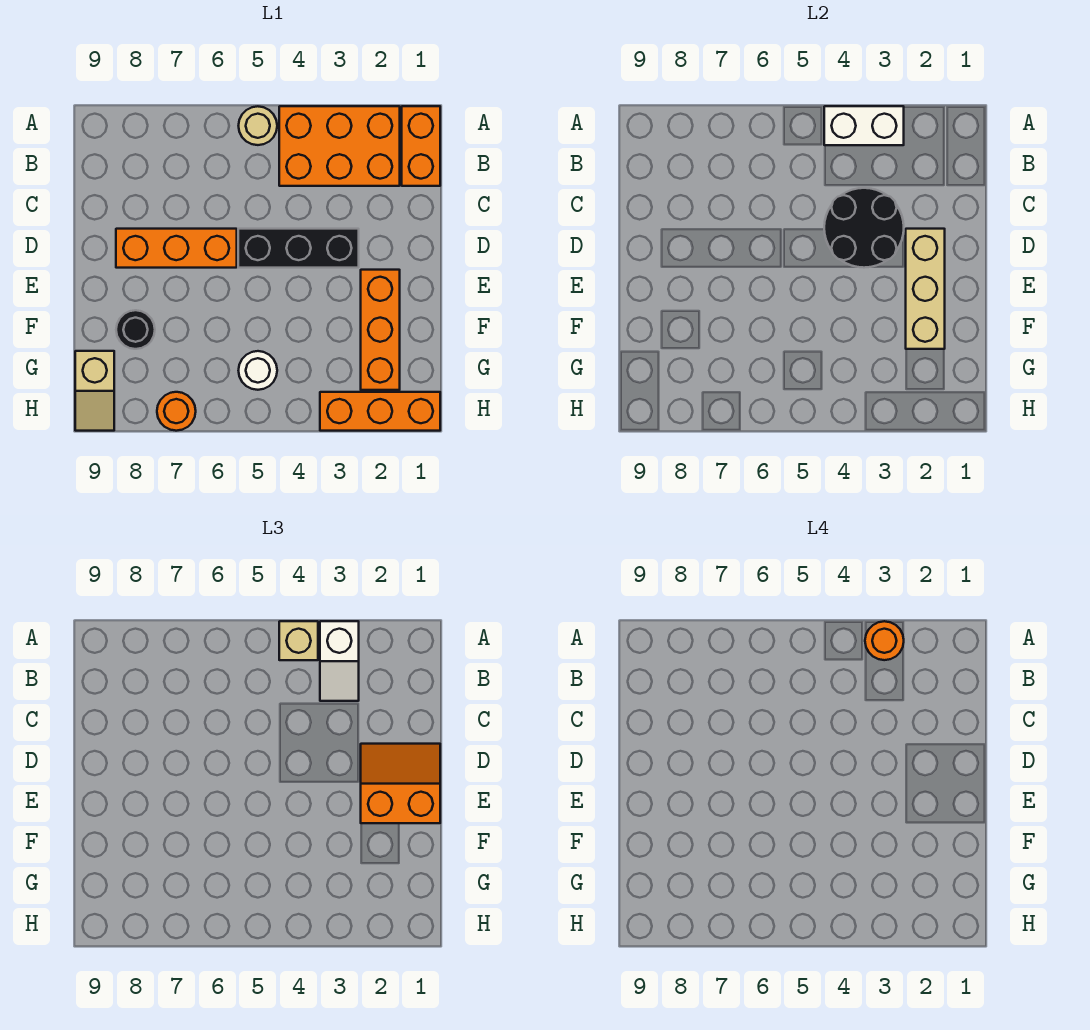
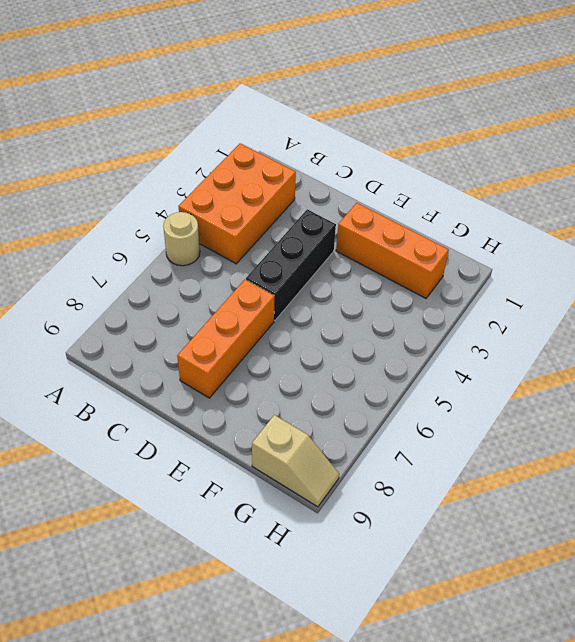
none -> orange 1x2 brick [402,106,440,186]
none -> black 1x1 round brick [116,310,155,349]
none -> white 1x1 round brick [239,351,277,390]

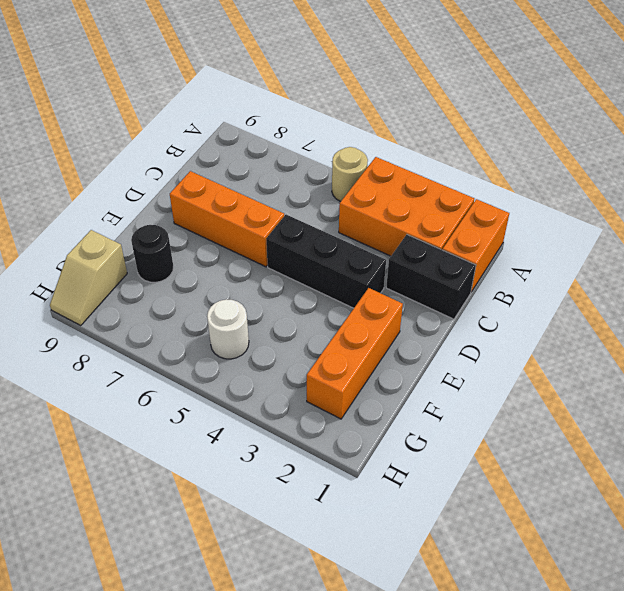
black 1x2 brick [386,235,476,319] -> none
none -> orange 1x3 brick [320,392,440,431]
none -> orange 1x1 round brick [157,392,196,431]
none -> white 1x2 brick [824,106,904,145]

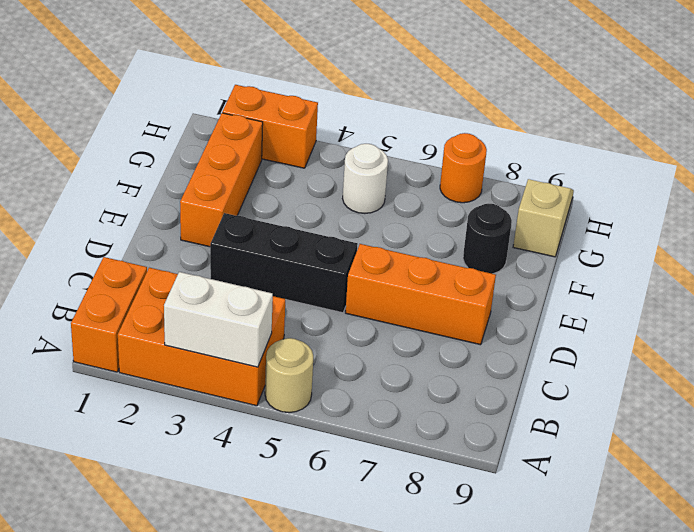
orange 1x2 brick [222,85,318,168] -> orange 1x3 brick [320,392,440,431]
none -> black 2x2 round brick [824,188,904,268]
none -> tan 1x3 brick [906,229,945,349]
none -> white 1x2 slope [320,621,359,701]

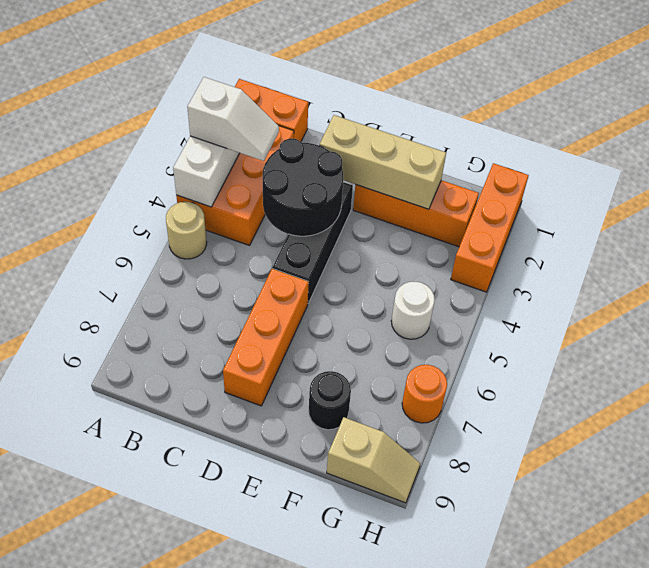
none -> tan 1x1 brick [279,621,318,660]
none -> orange 2x2 slope [361,744,440,823]
none -> orange 1x1 round brick [865,621,904,660]

